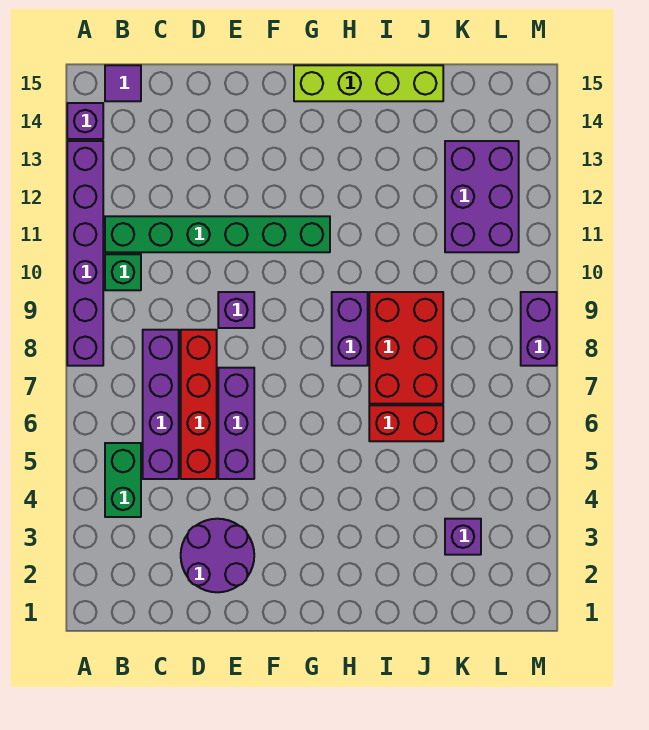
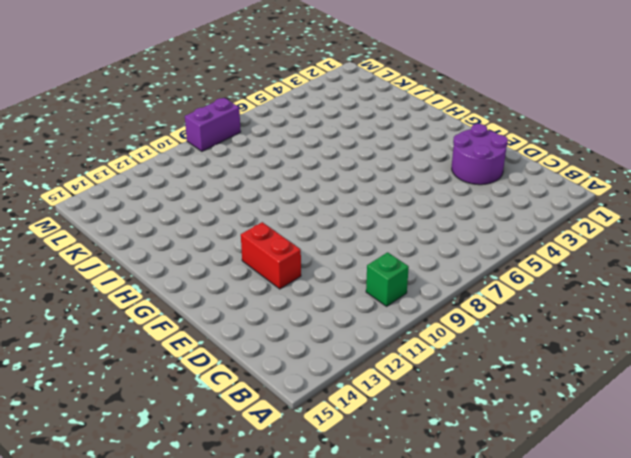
red 1x2 brick [241,222,301,289] -> red 1x2 brick moved to [369,405,443,441]
none -> purple 1x6 brick [67,141,103,366]
none -> purple 1x1 brick [67,103,103,139]
none -> green 1x2 brick [105,443,141,517]

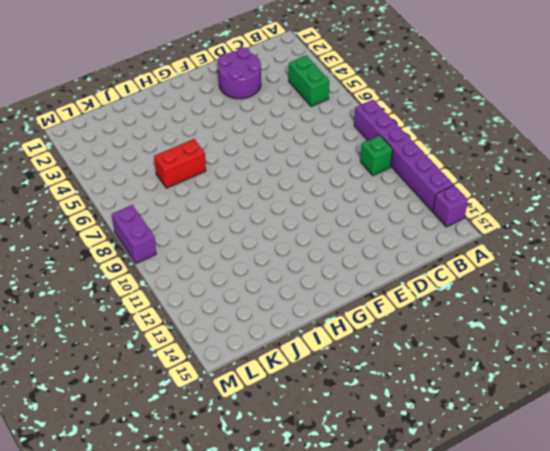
none -> green 1x6 brick [105,216,330,252]
none -> purple 1x1 tile [105,65,141,101]
none -> purple 1x4 brick [143,330,179,479]

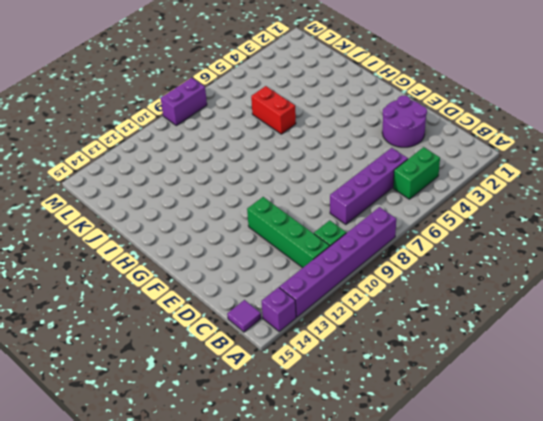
green 1x4 brick [247,197,330,268] -> green 1x6 brick [105,216,330,252]
none -> red 1x4 brick [181,330,217,479]
none -> purple 1x3 brick [218,368,254,479]
none -> purple 1x1 brick [218,292,254,328]

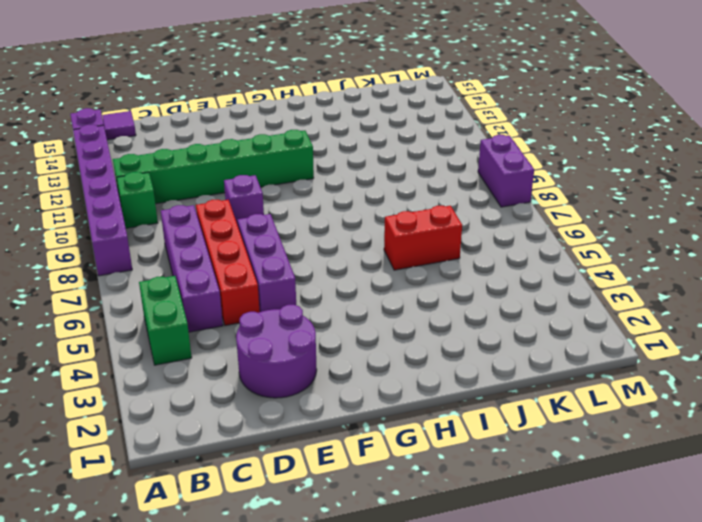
none -> lime 1x4 brick [294,65,443,101]
none -> purple 1x2 brick [332,292,368,366]
none -> red 2x3 brick [369,292,443,404]

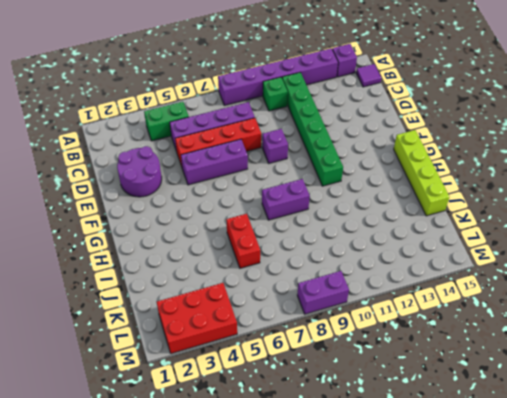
red 2x3 brick [157,283,237,354] -> red 2x3 brick moved to [369,292,443,404]
none -> purple 1x1 brick [445,519,481,555]
none -> purple 2x3 brick [445,141,519,252]

